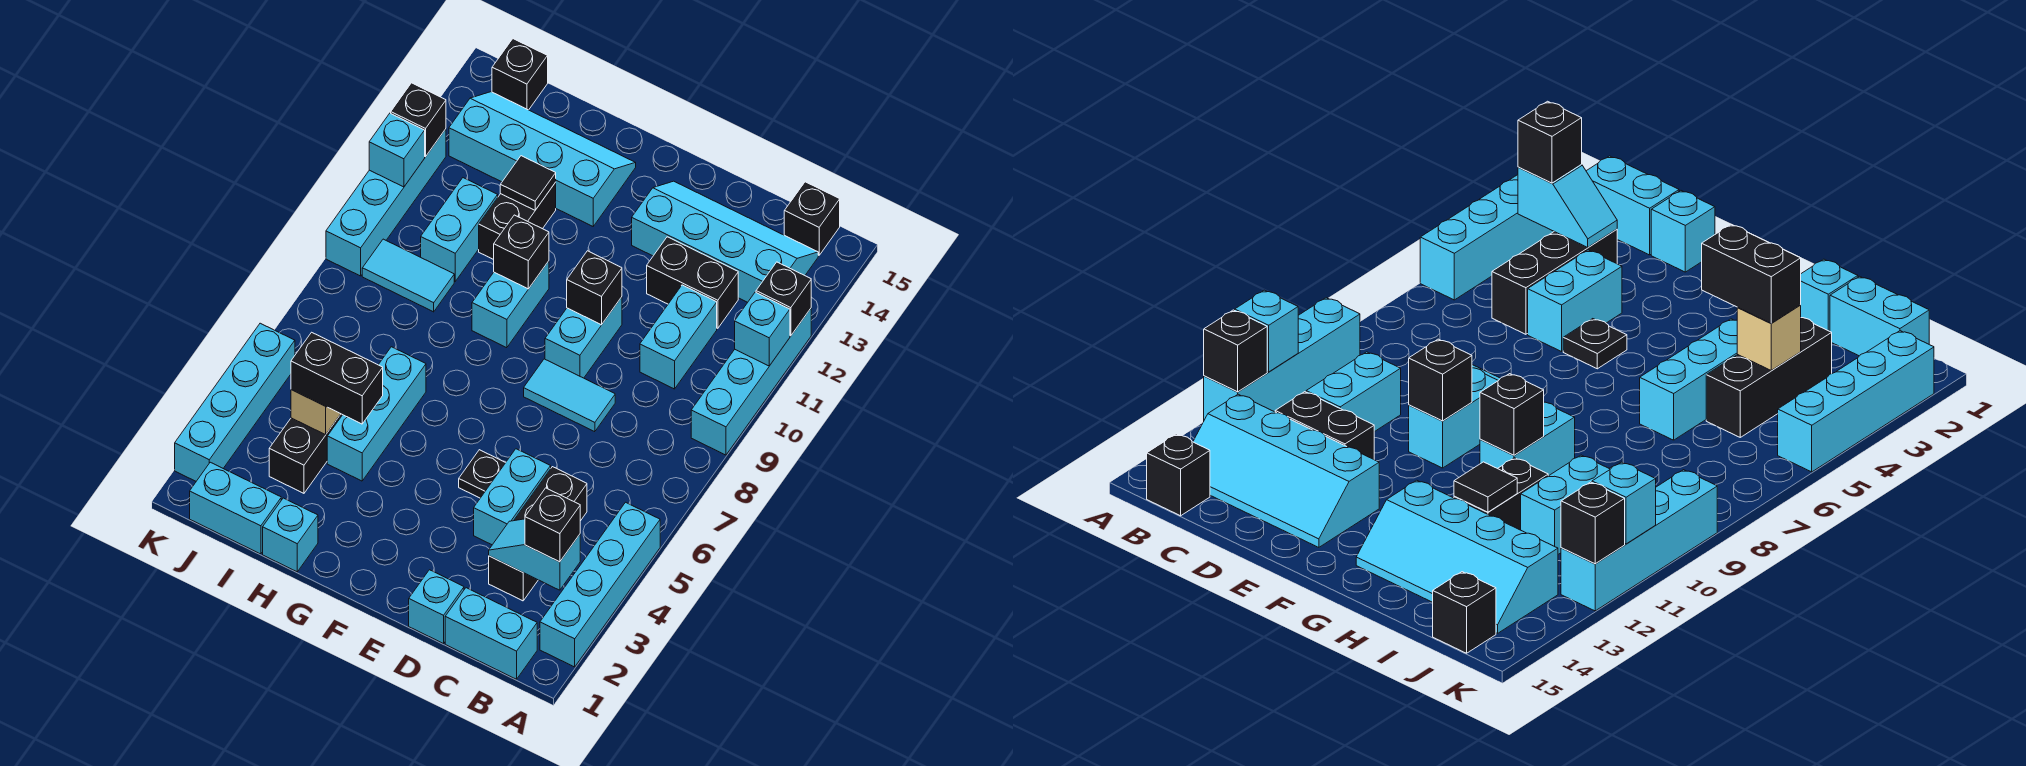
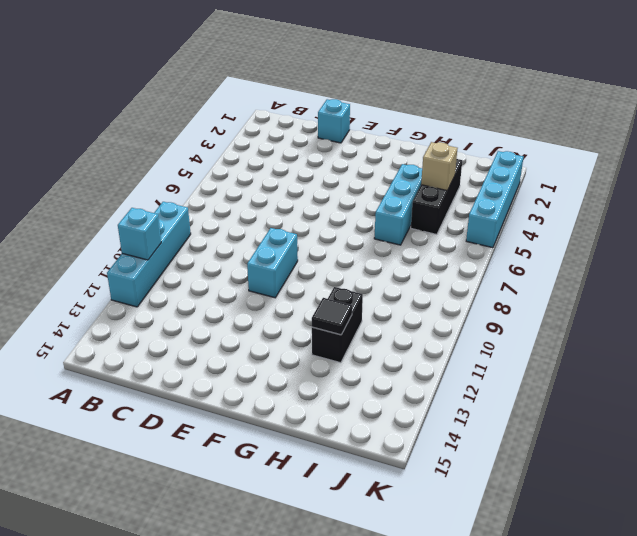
none -> cyan 1x4 brick [540,502,660,667]
none -> cyan 1x2 brick [445,588,537,679]
none -> cyan 2x4 slope [632,181,818,302]
none -> black 1x1 brick [784,182,840,255]

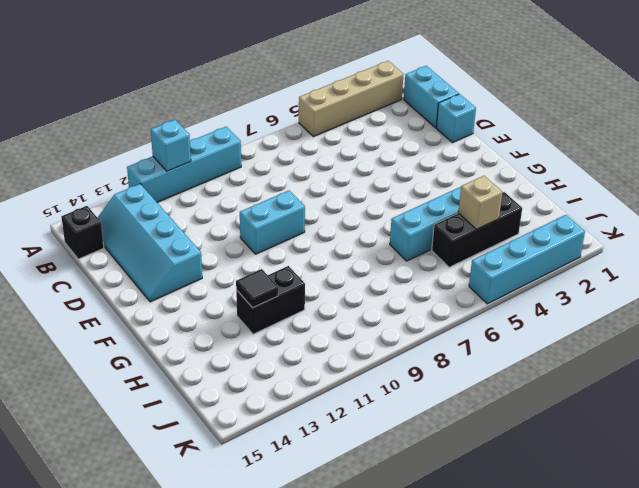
tan 1x4 brick [299,61,403,137] -> cyan 1x4 brick [540,502,660,667]
none -> black 1x3 brick [489,467,587,601]
none -> cyan 1x2 brick [640,285,717,389]
none -> black 1x2 brick [647,237,738,328]
none -> cyan 1x2 brick [474,449,551,545]

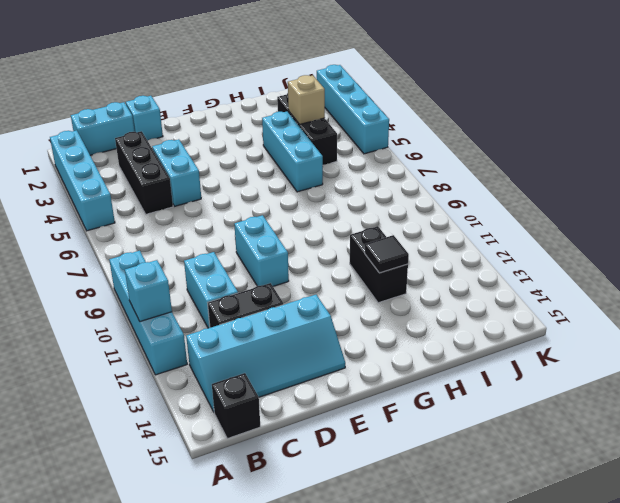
none -> cyan 1x2 tile [524,359,615,432]
none -> black 1x1 plate [459,450,505,498]
none -> cyan 1x2 brick [472,261,549,348]
none -> cyan 2x4 slope [449,92,636,226]

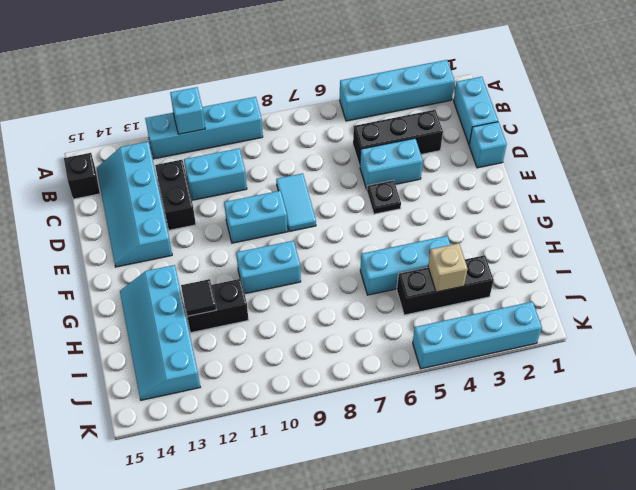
none -> cyan 1x1 brick [263,498,318,572]
none -> cyan 1x2 brick [190,462,281,554]
none -> cyan 1x2 tile [362,239,454,312]
none -> cyan 1x2 brick [421,178,498,281]

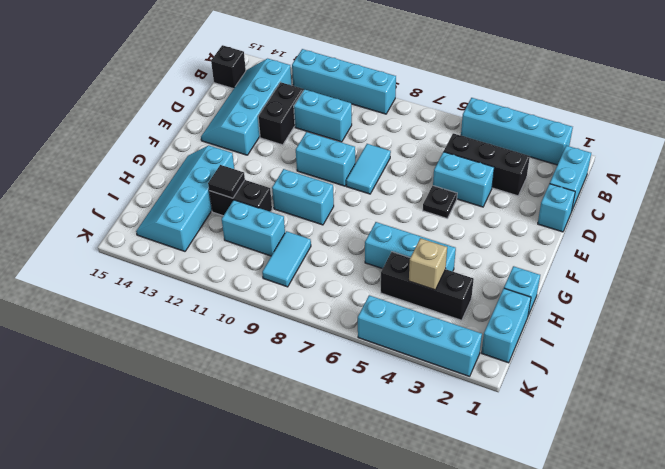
none -> black 1x1 brick [492,39,548,110]
none -> cyan 1x4 brick [326,129,446,276]
none -> cyan 1x1 brick [735,292,790,366]
none -> black 1x1 brick [756,262,811,336]

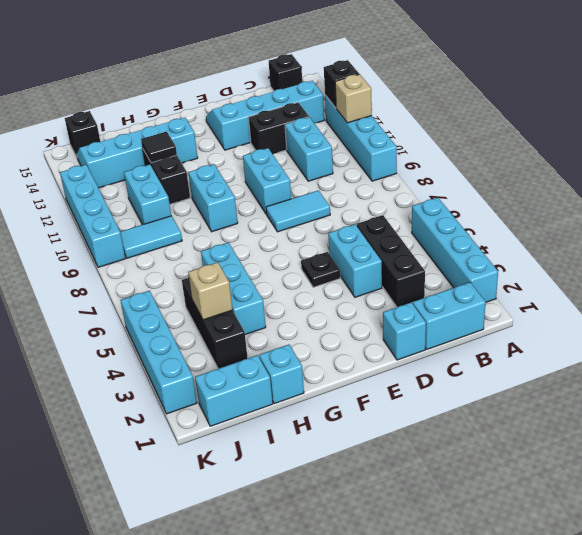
tan 1x1 brick [335,74,372,123] -> cyan 1x1 brick [735,292,790,366]
none -> cyan 1x2 slope [489,519,580,590]
none -> black 1x1 brick [567,251,622,325]
none -> black 1x1 brick [494,215,549,289]
none -> cyan 1x1 brick [369,113,425,187]

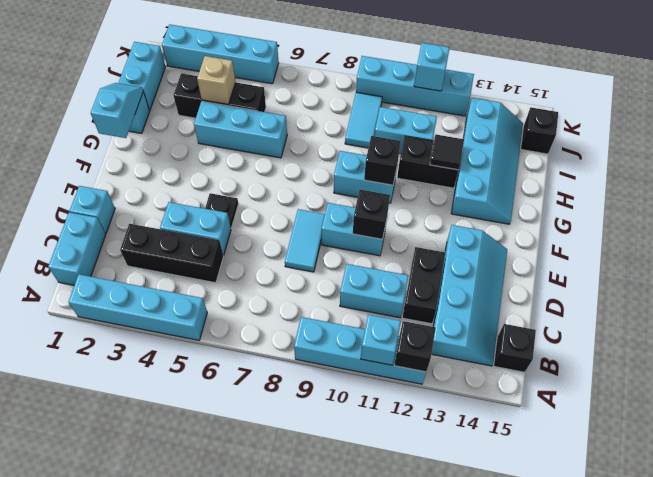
cyan 1x2 slope [91,83,143,138] -> cyan 1x2 slope moved to [489,519,580,590]
none -> black 1x1 brick [391,83,446,157]
none -> black 1x1 brick [525,488,580,562]
none -> black 1x2 brick [291,332,383,424]

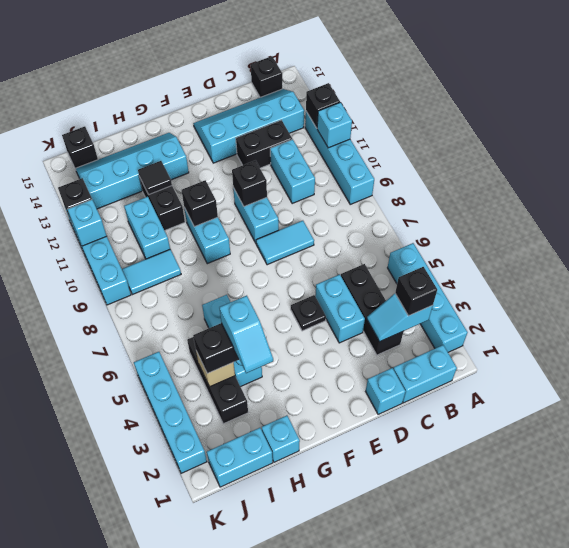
cyan 1x2 slope [219,296,273,373] -> none

